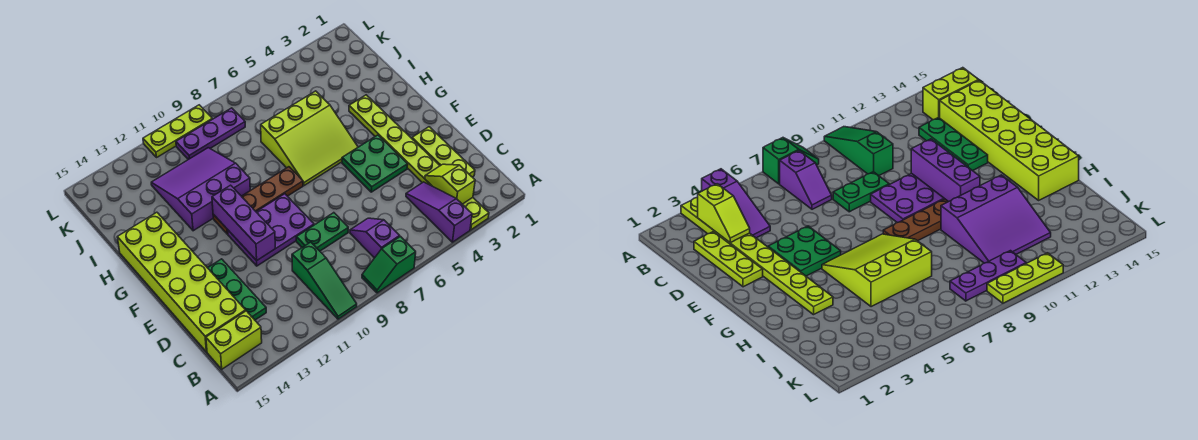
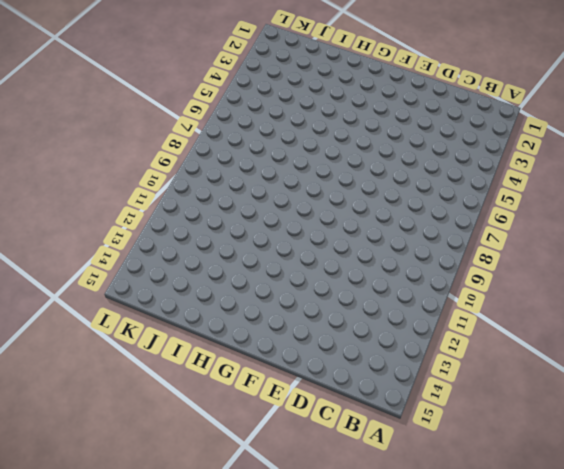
none -> lime 1x8 plate [349,95,489,230]
none -> purple 1x3 slope [406,182,472,242]
none -> green 1x2 slope [362,236,416,293]

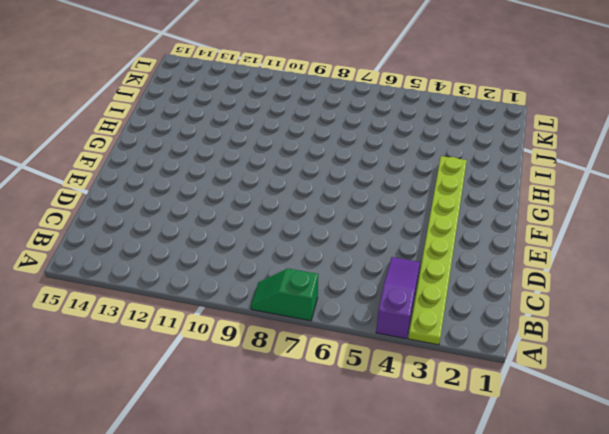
none -> green 1x3 slope [292,242,357,319]
none -> purple 1x2 slope [350,218,400,258]
none -> lime 1x2 brick [206,311,262,369]

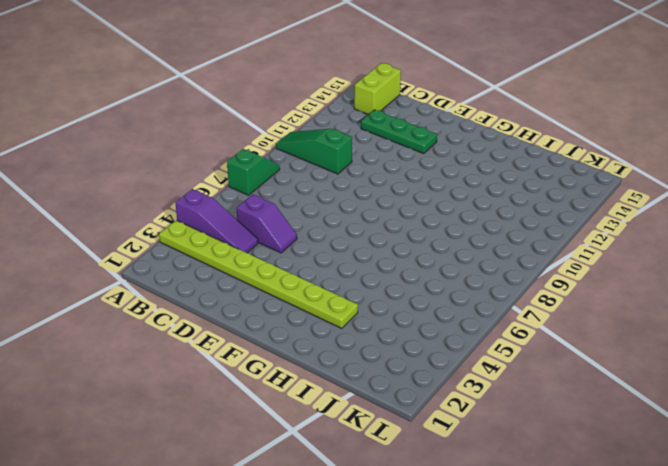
purple 1x2 slope [237,194,297,253] -> purple 1x2 slope moved to [350,218,400,258]
none -> lime 1x3 plate [412,127,475,177]
none -> lime 2x6 brick [117,212,246,352]
none -> green 1x2 plate [296,213,348,251]

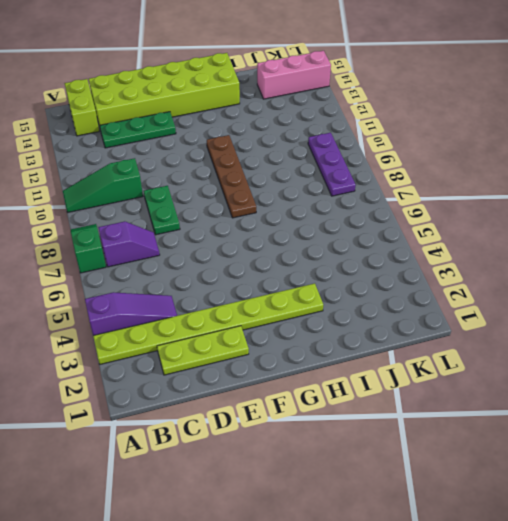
pink 1x3 brick [257,51,331,99] -> none
none -> green 2x2 plate [342,135,408,192]
none -> purple 2x3 plate [228,194,314,266]
none -> lime 3x3 slope [261,91,358,186]

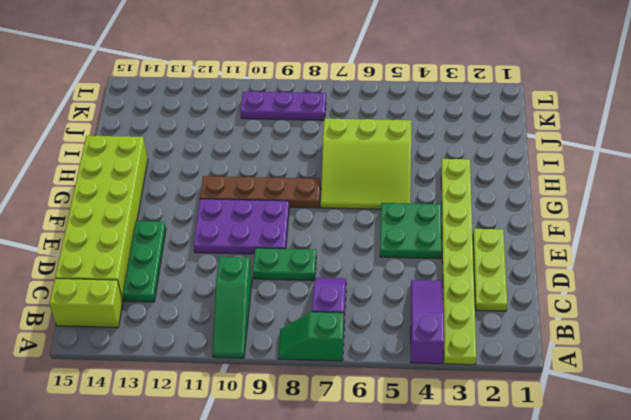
none -> purple 3x3 slope [151,148,250,231]
none -> lime 1x3 plate [143,105,212,157]
none -> lime 1x2 slope [425,164,475,204]

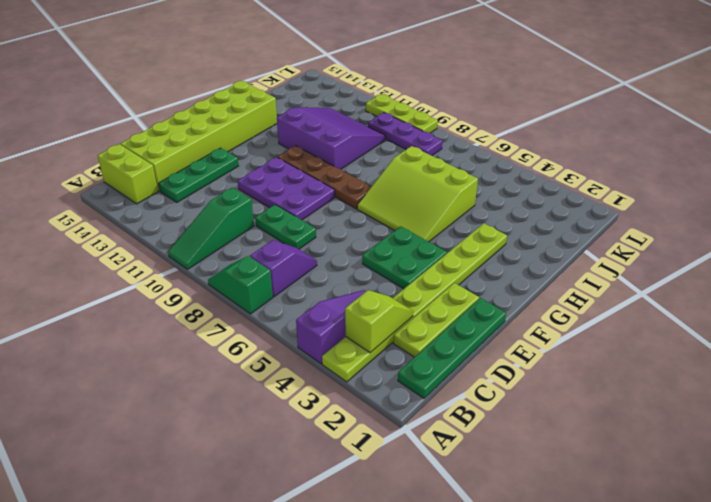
green 1x4 plate [398,298,506,398] -> none
none -> purple 1x3 brick [212,185,275,261]

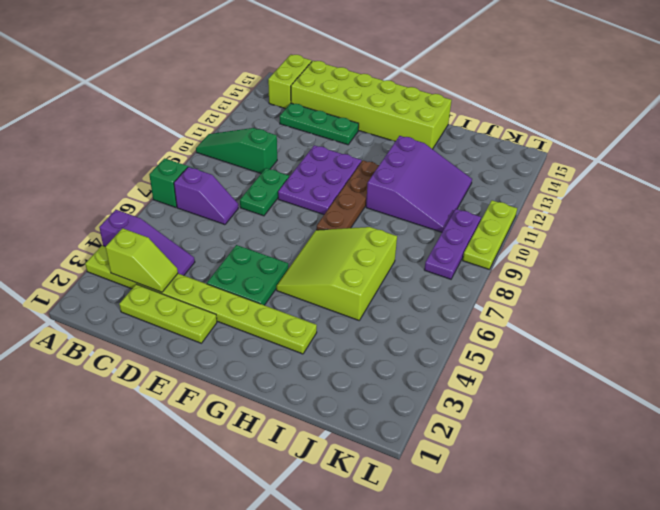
none -> purple 1x3 brick [212,185,275,261]

